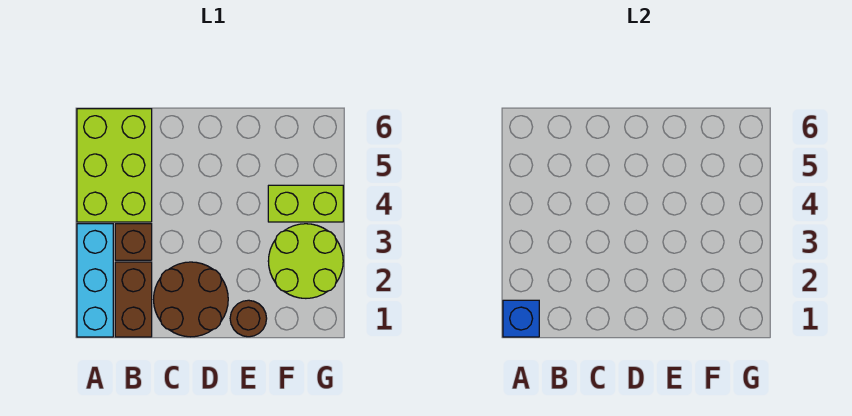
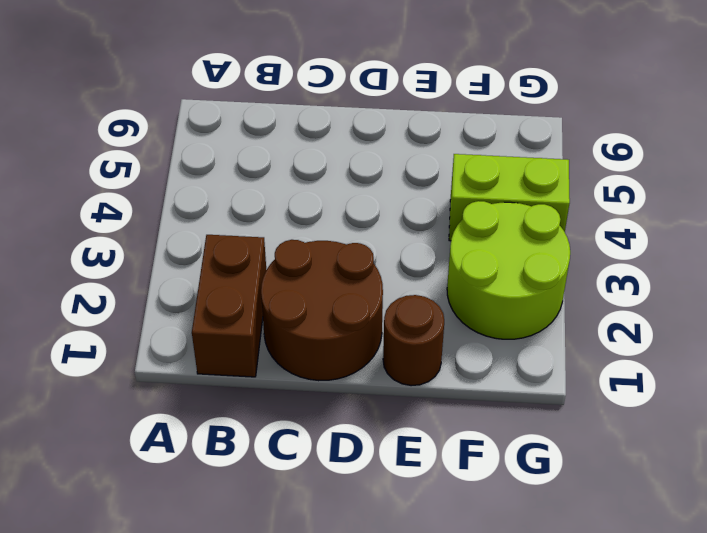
none -> cyan 1x3 brick [77,224,113,337]
none -> lime 2x3 brick [77,109,152,222]

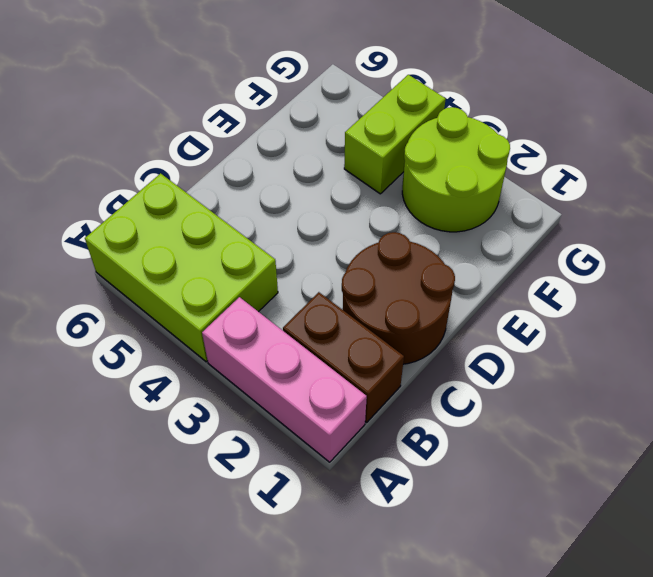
pink 1x3 brick [202,297,367,462] -> cyan 1x3 brick [77,224,113,337]
none -> brown 1x1 brick [115,224,152,260]
none -> brown 1x1 round brick [230,300,267,337]

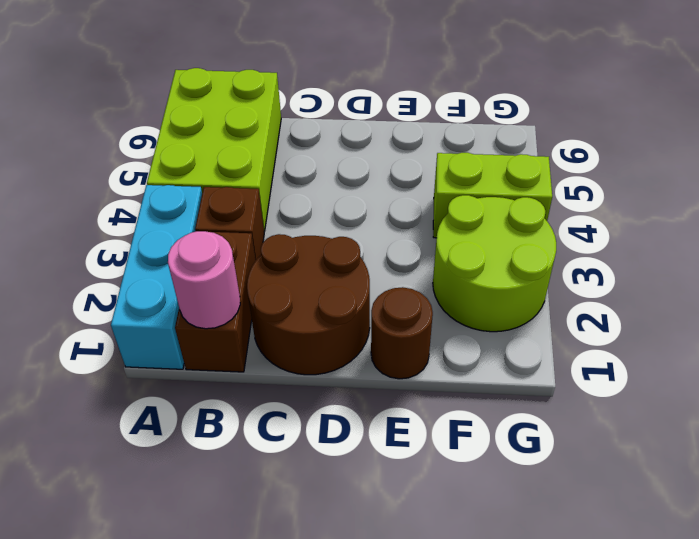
pink 1x1 round brick [168,231,240,329] -> none
none -> blue 1x1 brick [503,300,539,337]

